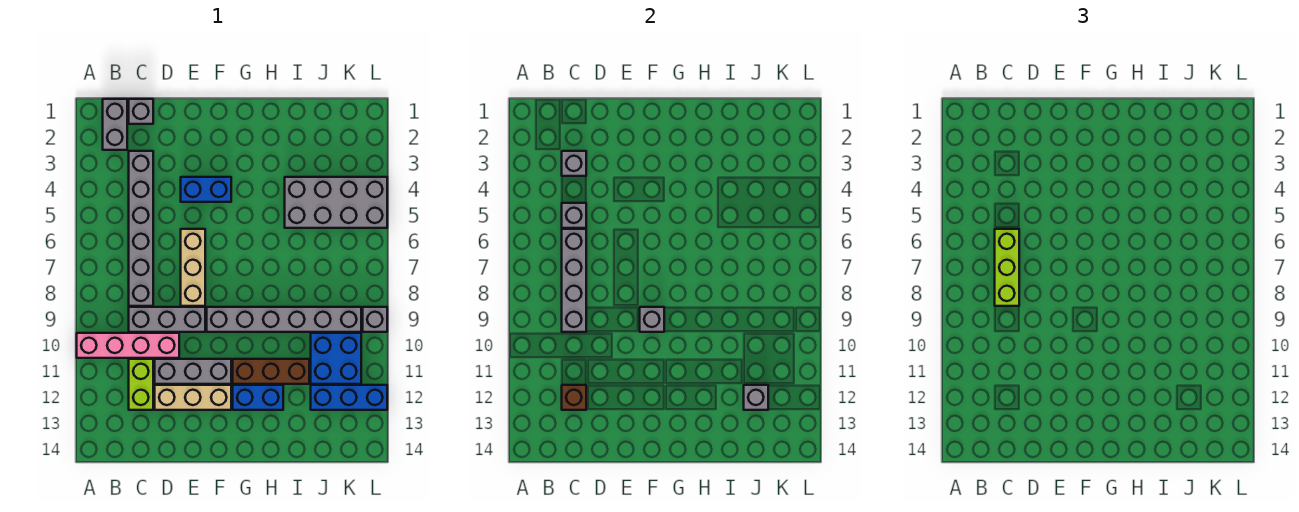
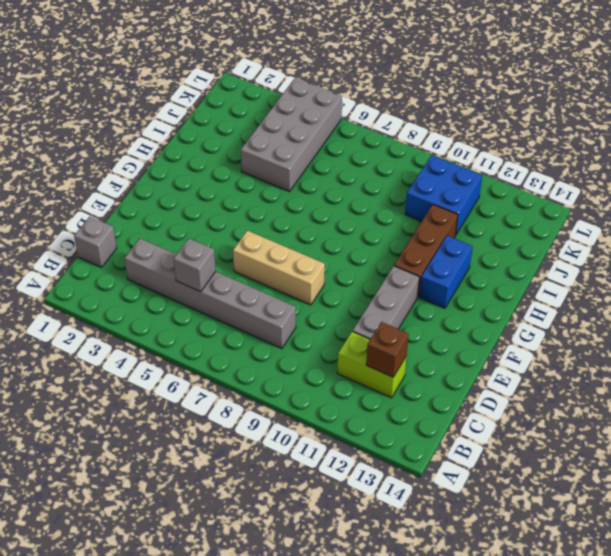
none -> pink 1x4 brick [77,333,179,358]
none -> grey 1x2 brick [103,99,127,150]
none -> grey 1x3 brick [129,307,205,332]

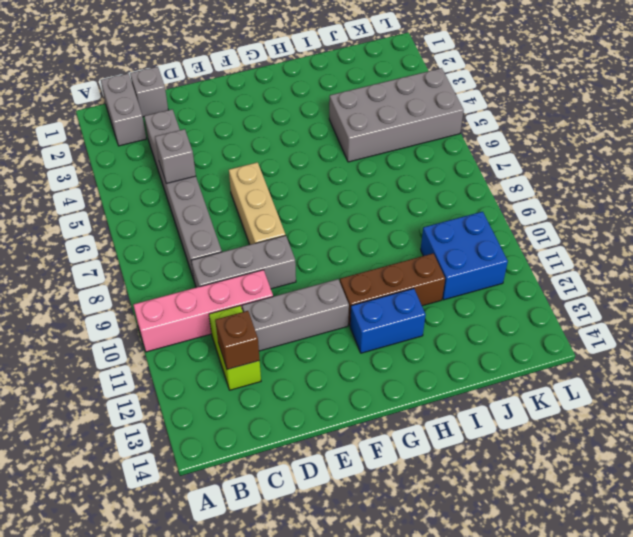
none -> tan 1x3 brick [155,385,231,410]
none -> blue 1x2 brick [181,177,231,202]
none -> grey 1x6 brick [207,307,361,332]

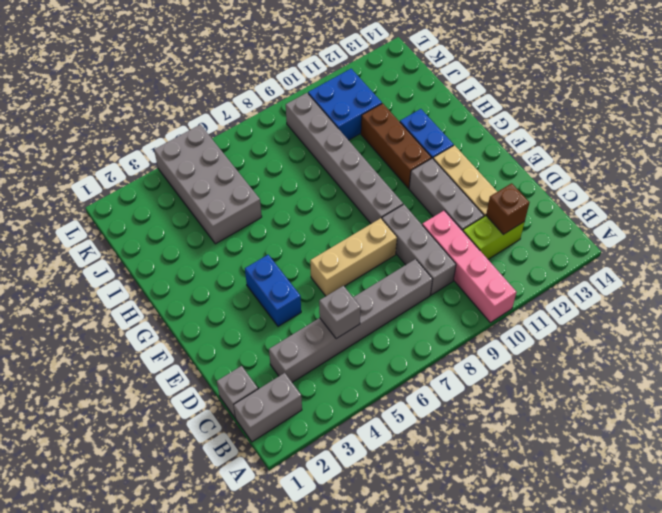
none -> blue 1x3 brick [311,385,387,410]
none -> grey 1x1 brick [363,307,387,332]
none -> grey 1x1 brick [562,151,586,176]

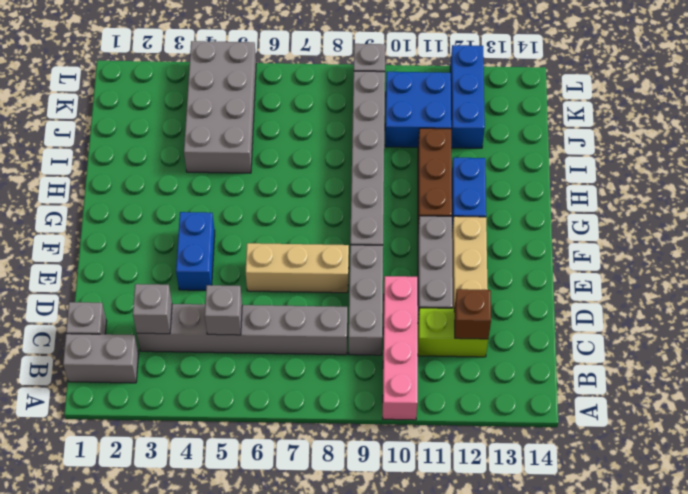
none -> grey 1x4 brick [562,229,586,332]
none -> grey 1x1 brick [640,307,664,332]
none -> grey 1x1 brick [744,385,768,410]

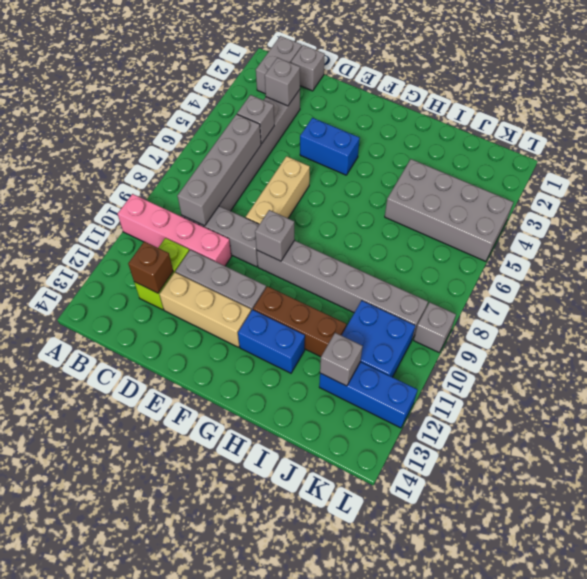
none -> lime 1x3 brick [995,229,1019,306]

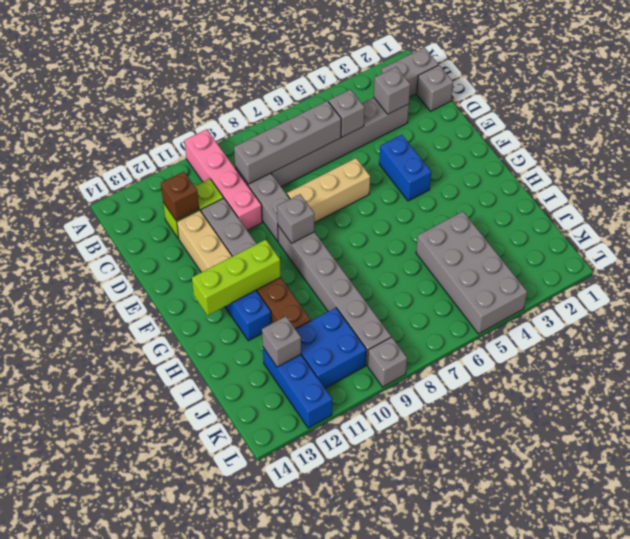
lime 1x3 brick [192,240,281,315] -> lime 1x3 brick moved to [995,229,1019,306]

